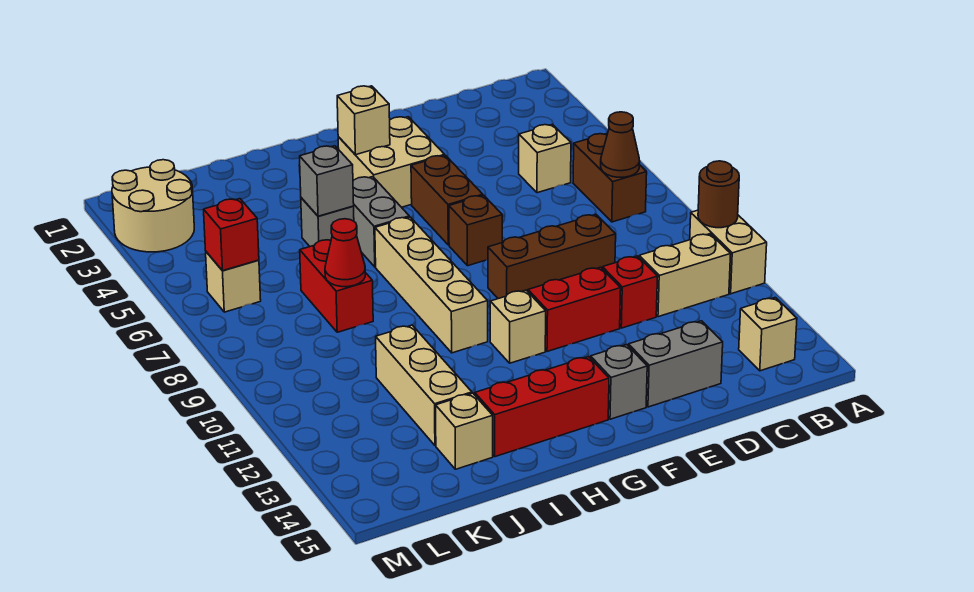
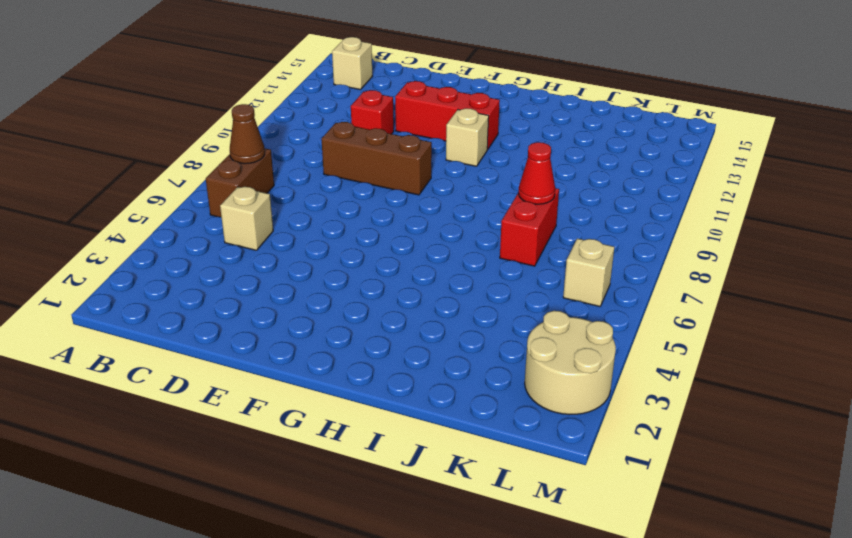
red 1x3 brick [395,81,500,150] -> red 1x3 brick moved to [475,357,609,457]
none -> tan 1x2 brick [690,210,767,294]
none -> tan 1x2 brick [639,234,731,317]
none -> grey 1x2 brick [628,321,723,407]

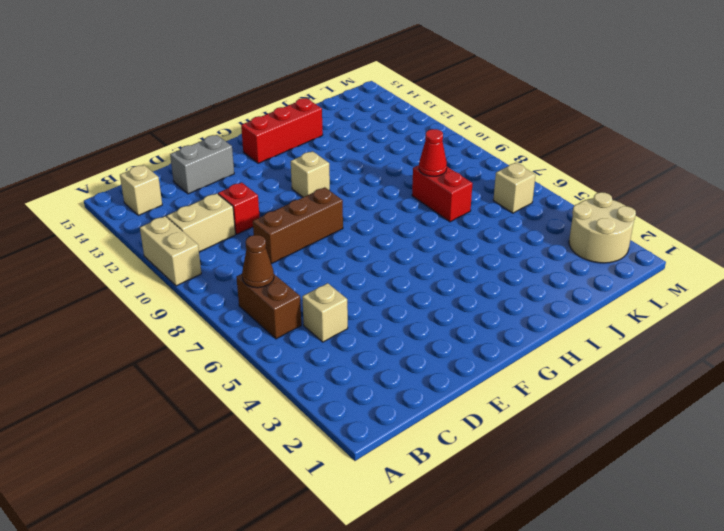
none -> red 1x2 brick [528,267,621,352]
none -> tan 2x2 brick [338,117,445,207]
none -> brown 1x2 brick [411,155,483,245]

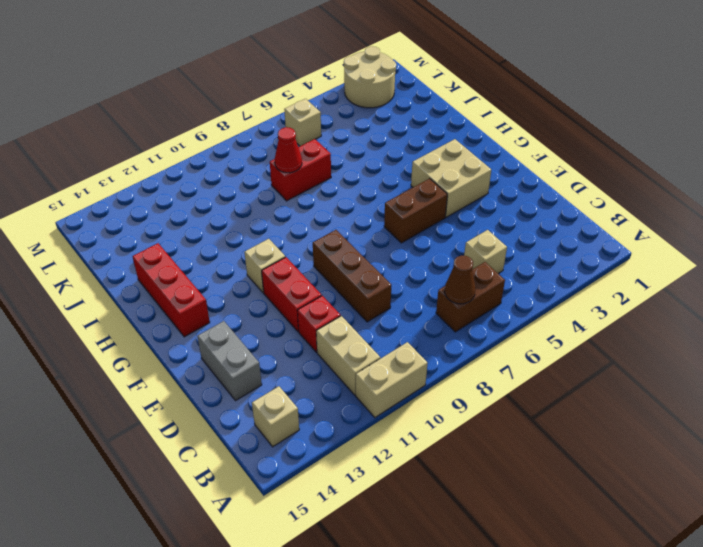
none -> brown 1x1 brick [449,195,502,266]
none -> grey 1x1 brick [591,345,647,419]
none -> grey 1x2 brick [353,177,409,267]

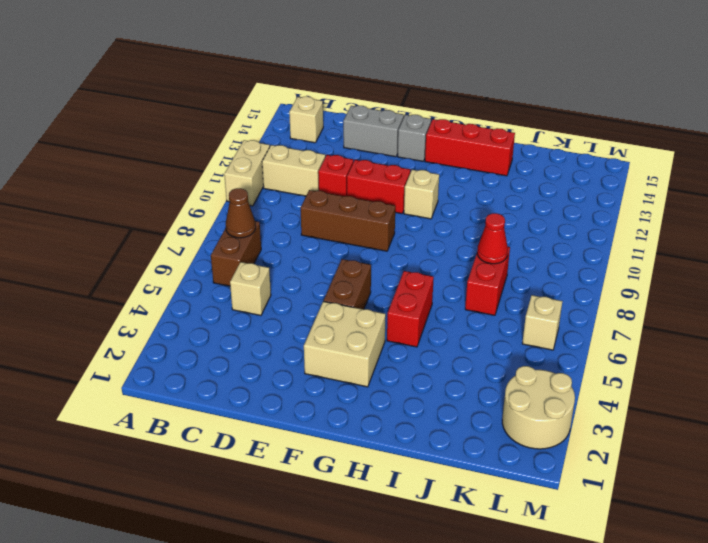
red 1x2 brick [387,271,434,347] -> grey 1x2 brick [353,177,409,267]
none -> brown 1x1 brick [449,195,502,266]
none -> tan 1x4 brick [375,217,488,353]
none -> grey 1x1 brick [301,198,354,246]

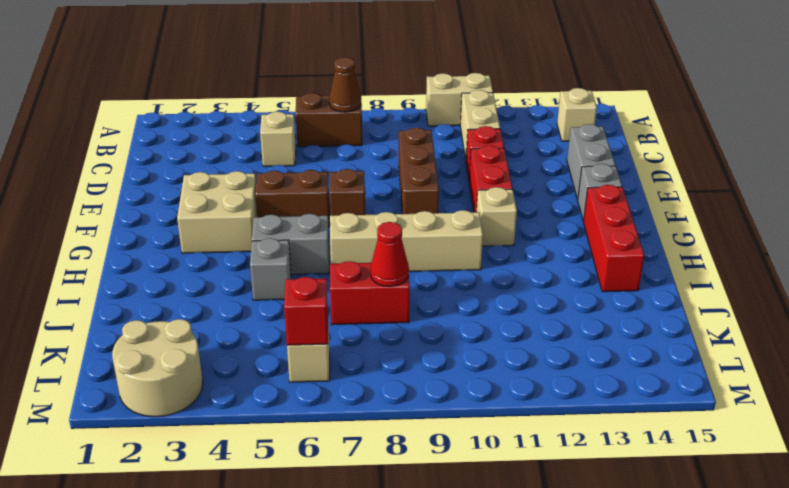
none -> tan 1x3 brick [376,325,472,446]
none -> tan 1x1 brick [436,393,493,469]
none -> brown 1x1 round brick [698,161,739,228]

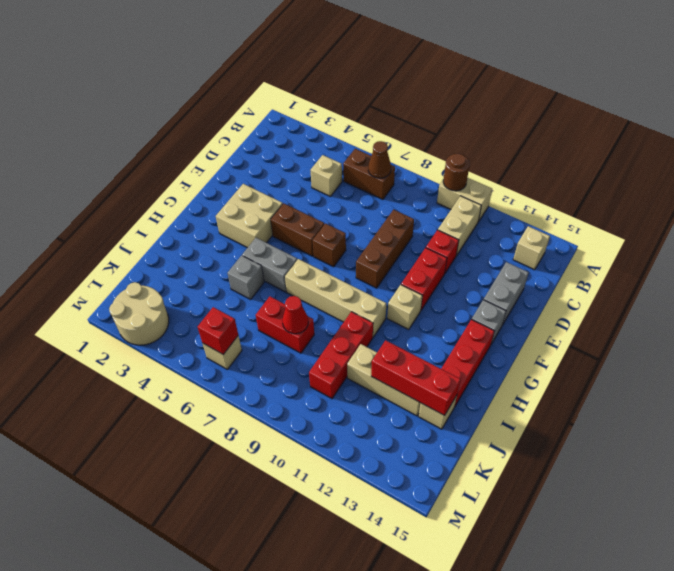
red 1x3 brick [309,312,373,399] -> none
red 1x3 brick [371,340,461,415] -> none
none -> tan 1x1 brick [337,86,390,155]
none -> grey 1x1 brick [300,146,354,216]

